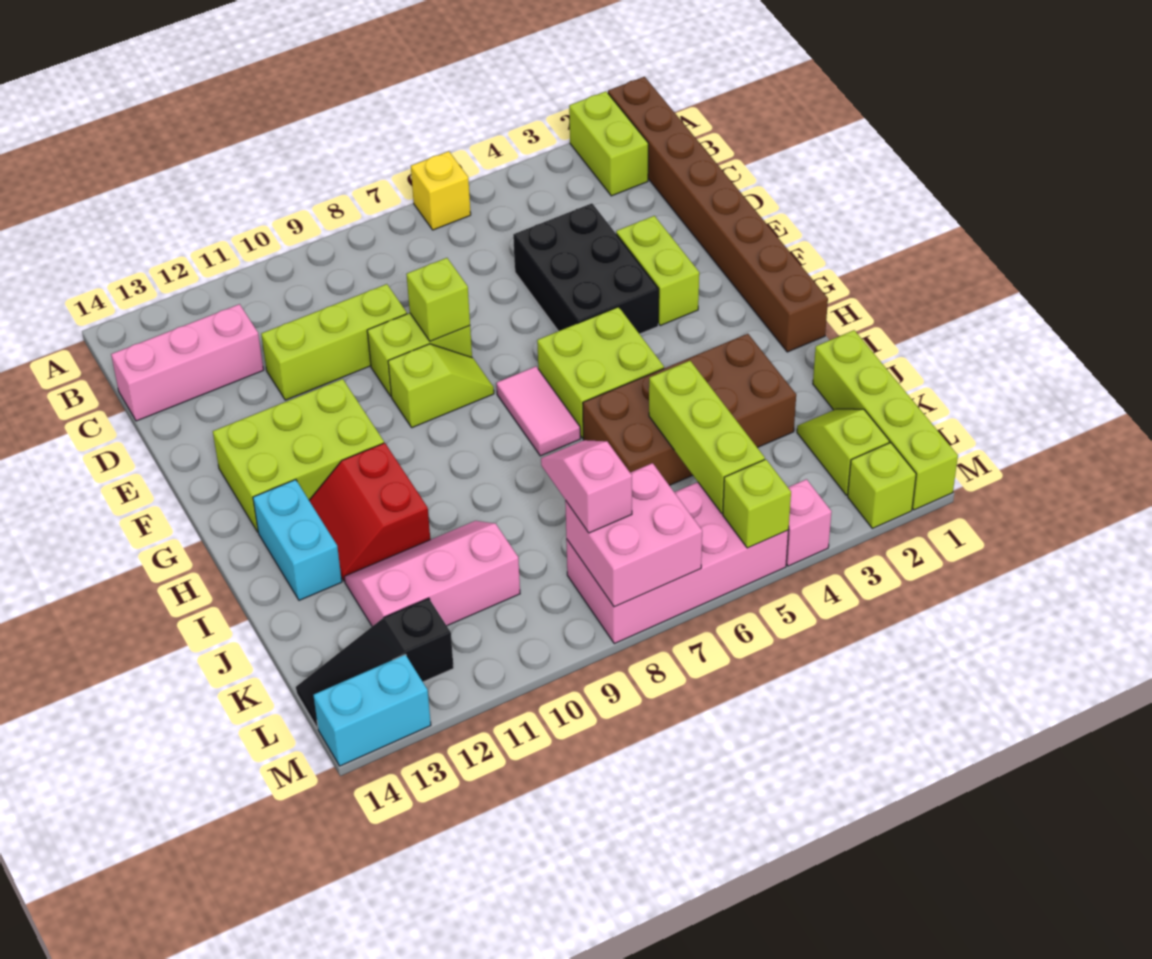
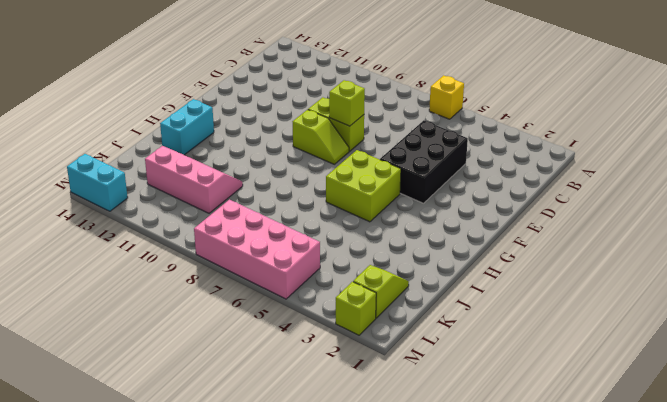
none -> brown 1x8 brick [608,77,828,352]
none -> lime 1x2 brick [569,91,648,196]
none -> pink 1x3 brick [111,304,264,421]

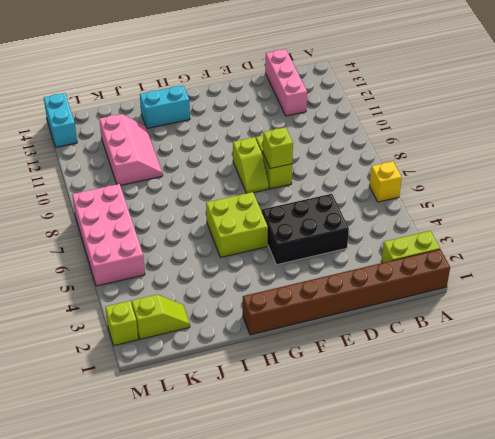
none -> lime 1x3 brick [261,284,407,400]
none -> lime 1x2 brick [616,216,699,326]
none -> lime 2x3 brick [213,379,384,532]

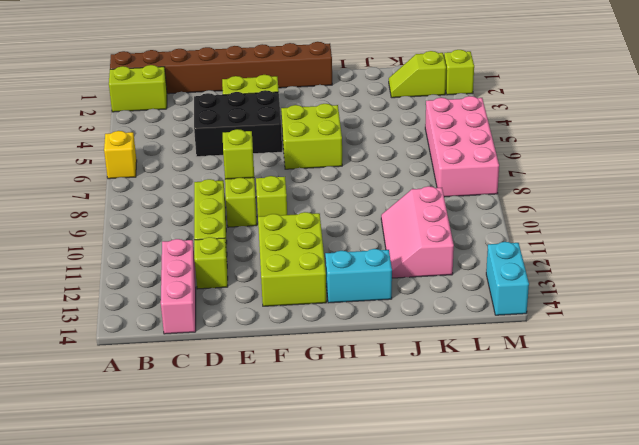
lime 1x1 brick [194,237,228,289] -> lime 1x1 brick moved to [723,459,791,548]
none -> pink 1x2 tile [496,366,580,456]
none -> red 2x2 slope [309,443,430,581]
none -> brown 2x4 brick [583,334,796,485]

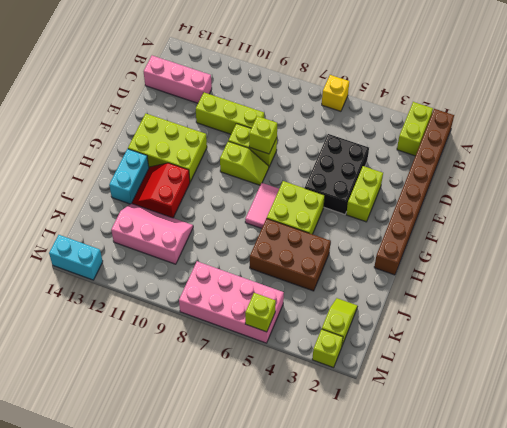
brown 2x3 brick [250,219,331,291] -> brown 2x4 brick [583,334,796,485]
none -> lime 1x4 brick [813,330,958,510]
none -> black 1x3 slope [296,598,454,728]
none -> pink 1x1 brick [786,479,832,566]

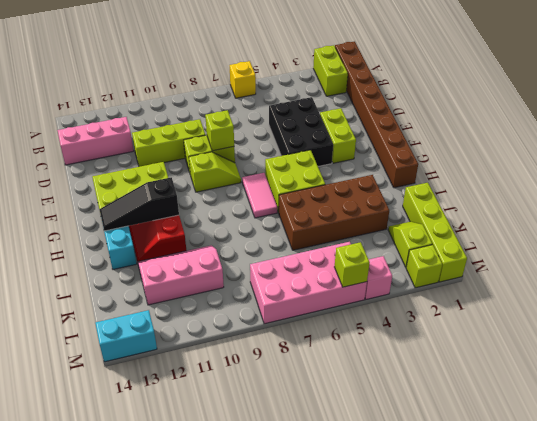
black 1x3 slope [99,177,179,231] -> black 1x3 slope moved to [296,598,454,728]
none -> lime 1x3 brick [649,361,765,513]
none -> pink 2x2 brick [565,463,702,607]
none -> pink 1x2 slope [541,440,632,533]

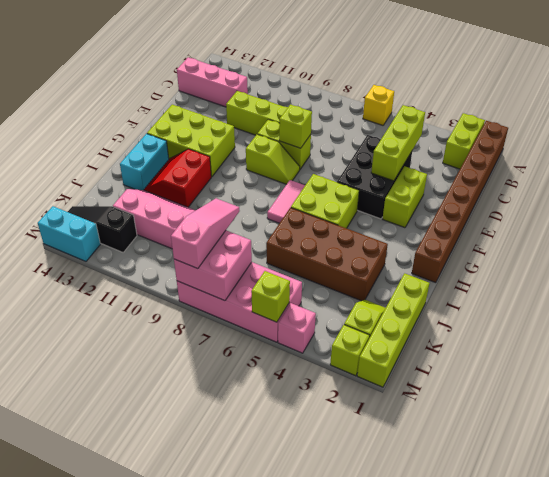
lime 1x3 brick [371,105,425,181] -> lime 1x3 brick moved to [649,361,765,513]
pink 1x3 slope [171,198,239,269] -> pink 1x2 slope [541,440,632,533]

